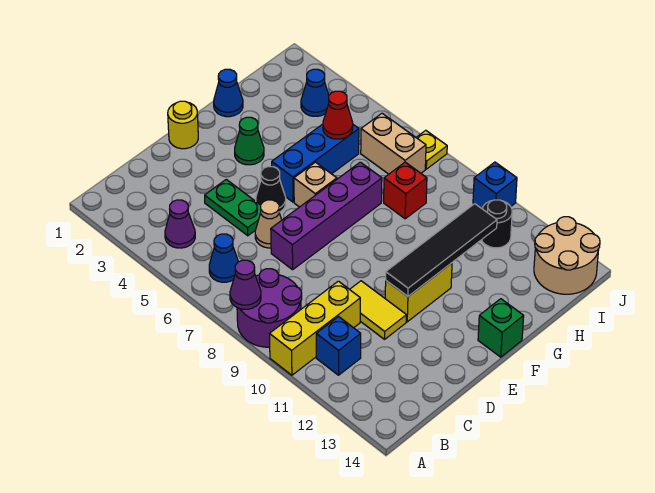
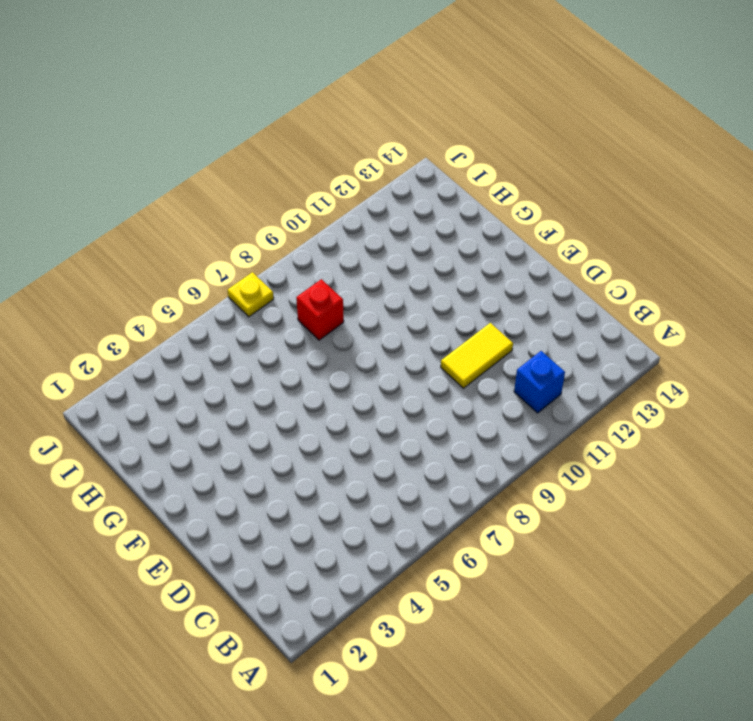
none -> purple 2x2 round brick [237,269,302,347]
none -> yellow 1x3 brick [270,281,360,375]
none -> purple 1x1 cone [165,200,195,248]

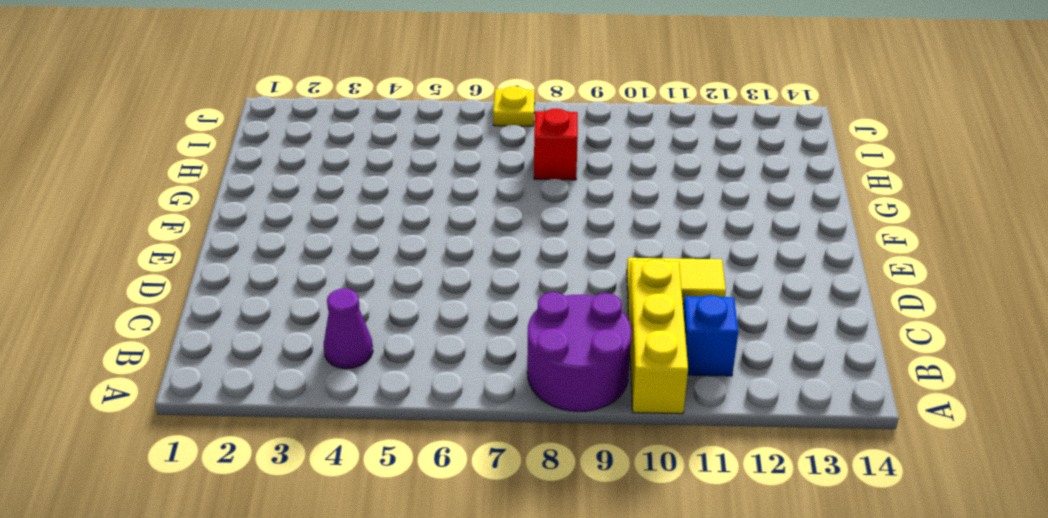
none -> blue 1x1 cone [209,234,238,282]
none -> green 1x2 plate [205,179,261,236]
none -> tan 1x1 cone [255,200,282,248]

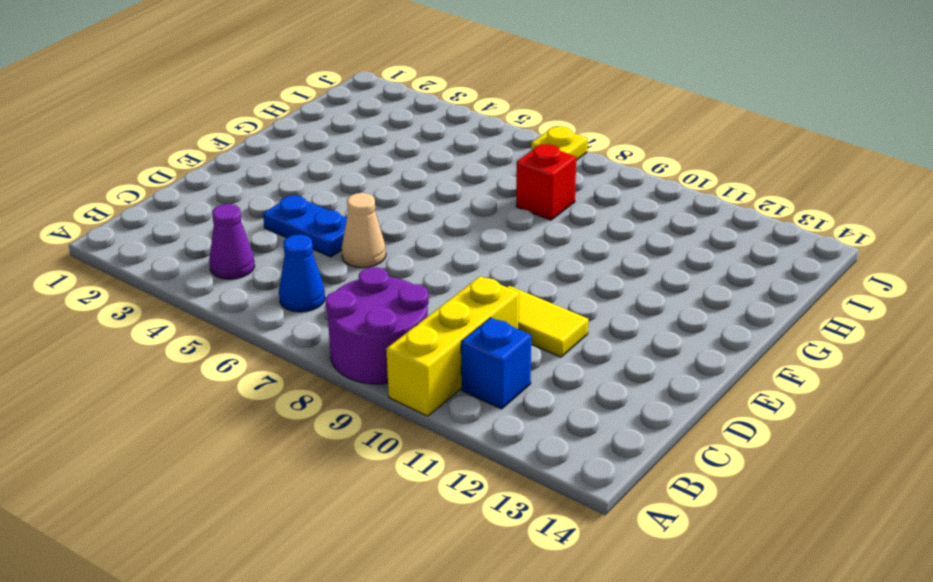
blue 1x2 plate [263,195,347,257] -> green 1x2 plate [205,179,261,236]
none -> purple 1x4 brick [271,162,382,270]
none -> yellow 1x1 round brick [168,101,198,149]
none -> black 1x1 cone [256,167,286,212]

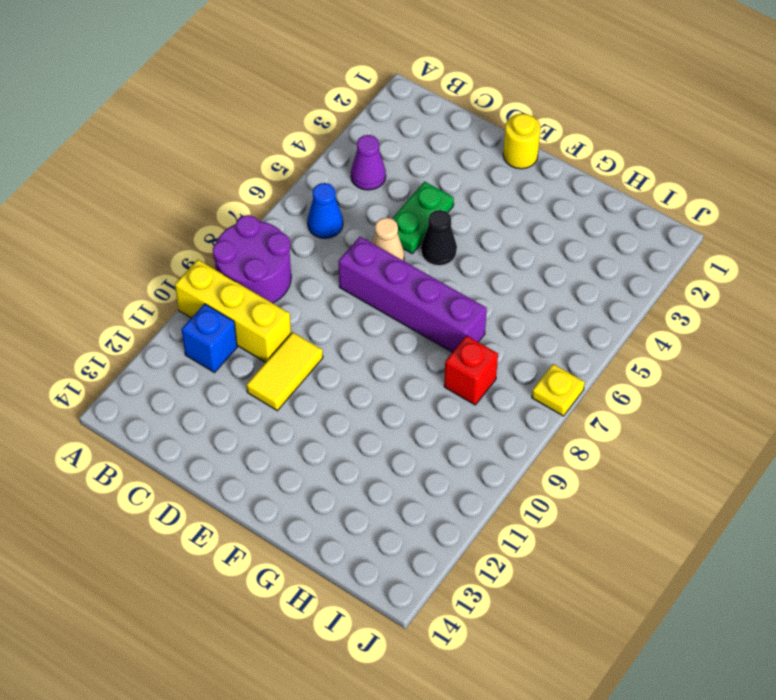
none -> yellow 1x2 brick [385,263,452,322]
none -> green 1x1 cone [235,117,264,165]
none -> blue 1x3 brick [272,124,359,202]

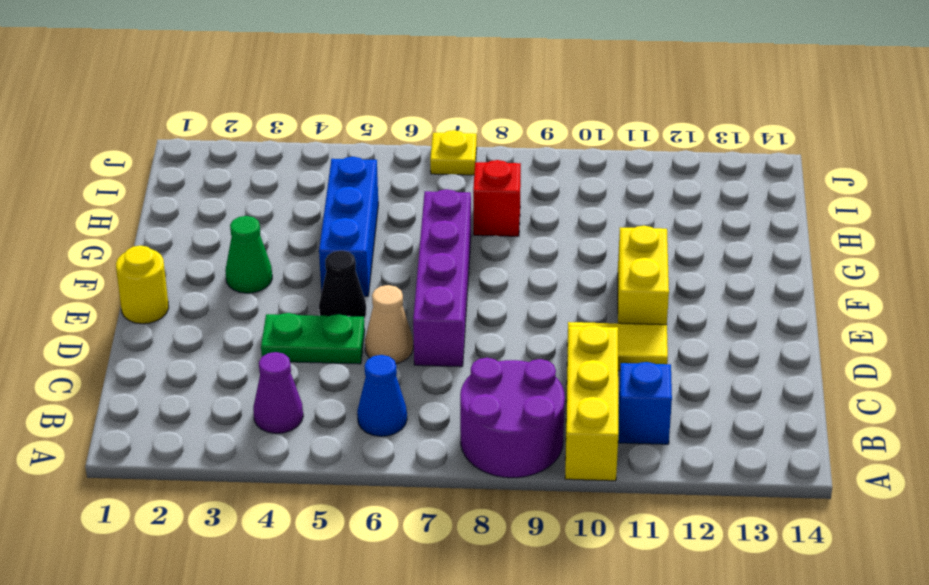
none -> tan 1x1 brick [294,162,337,207]
none -> green 1x1 brick [478,299,524,357]
none -> blue 1x1 cone [214,69,243,117]

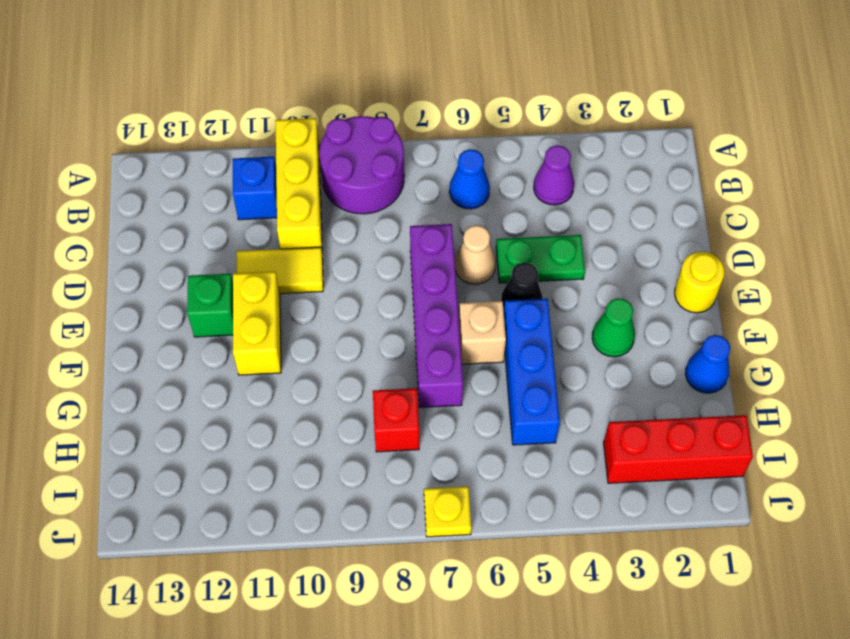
green 1x1 brick [187,274,233,337] -> green 1x1 brick moved to [478,299,524,357]
red 1x3 brick [603,415,753,483] -> blue 1x1 cone [301,69,329,116]
none -> tan 1x2 brick [361,113,426,174]
none -> black 1x1 round brick [482,200,512,248]
none -> tan 2x2 round brick [534,217,600,294]

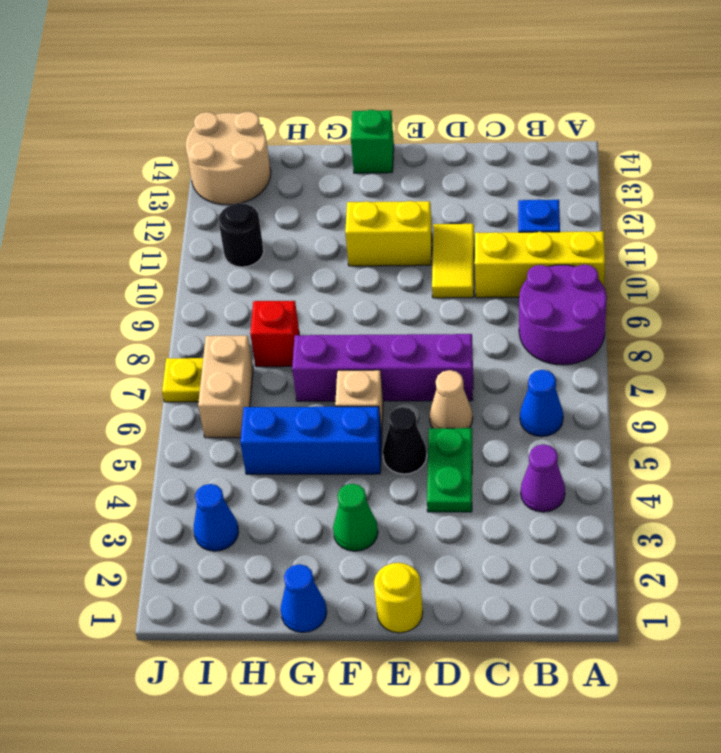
none -> blue 1x1 brick [473,162,517,208]
none -> purple 1x1 cone [230,260,261,309]
none -> black 1x4 tile [386,204,497,296]

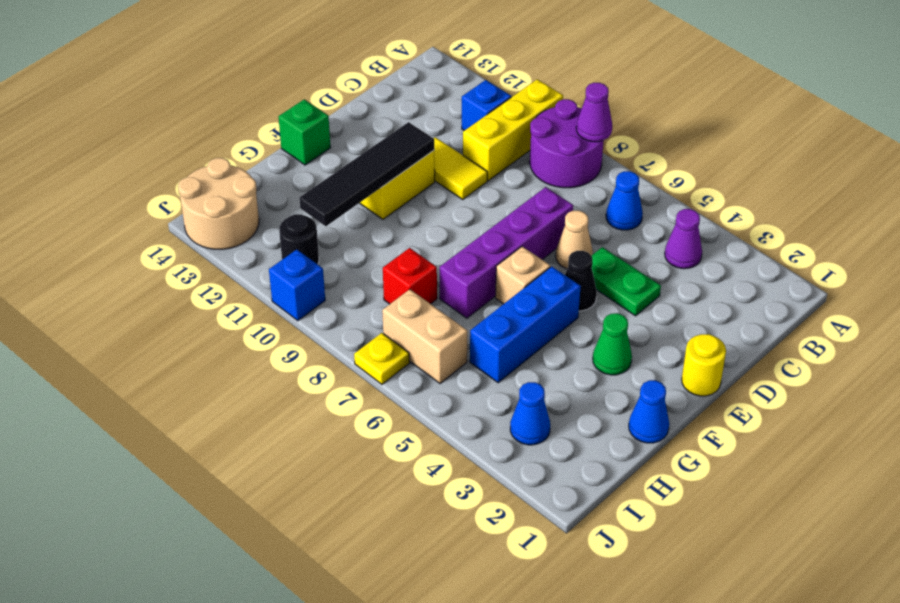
none -> red 1x1 cone [323,91,353,139]

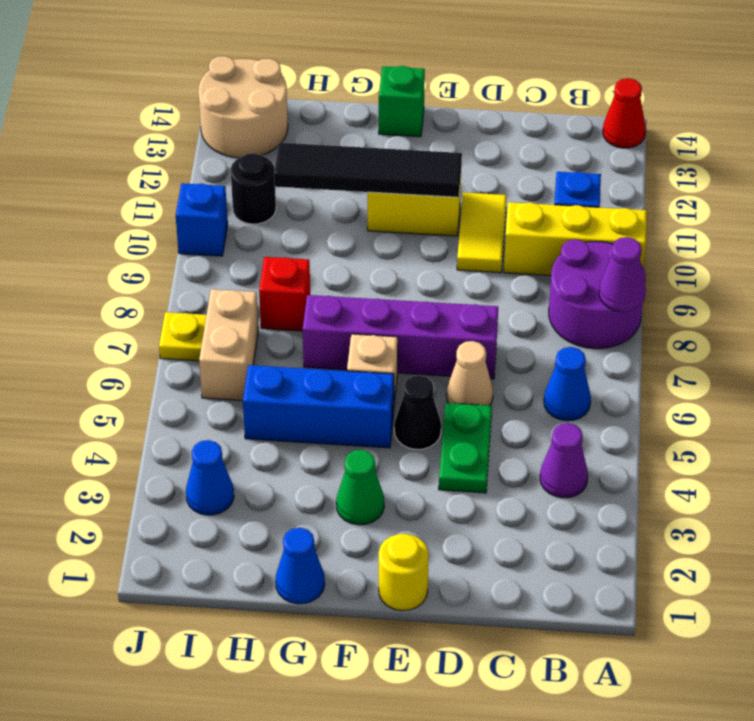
red 1x1 cone [603,78,646,148] -> red 1x1 cone moved to [323,91,353,139]

